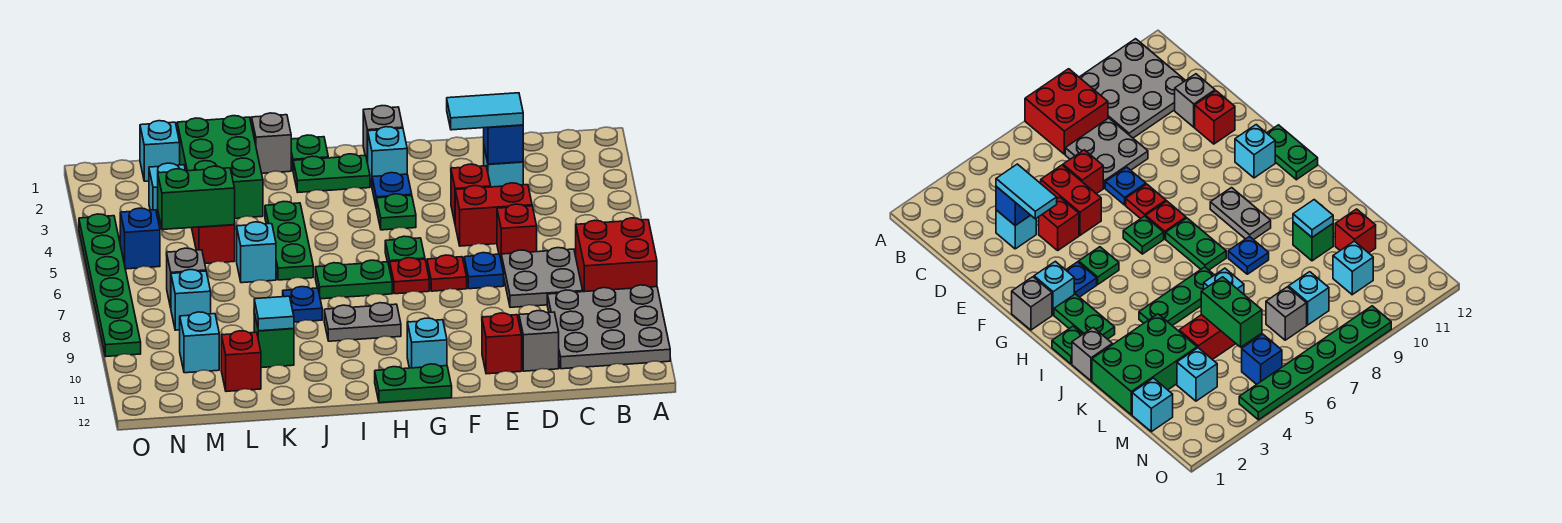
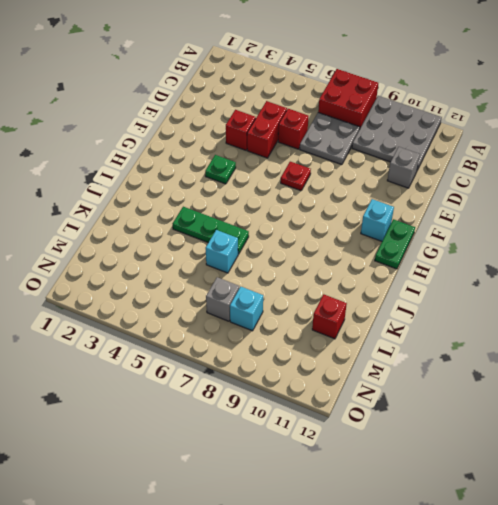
none -> cyan 1x1 brick [484,148,523,187]
none -> blue 1x1 plate [464,253,504,289]
none -> red 1x1 brick [482,313,522,374]
none -> grey 1x1 brick [363,106,403,163]

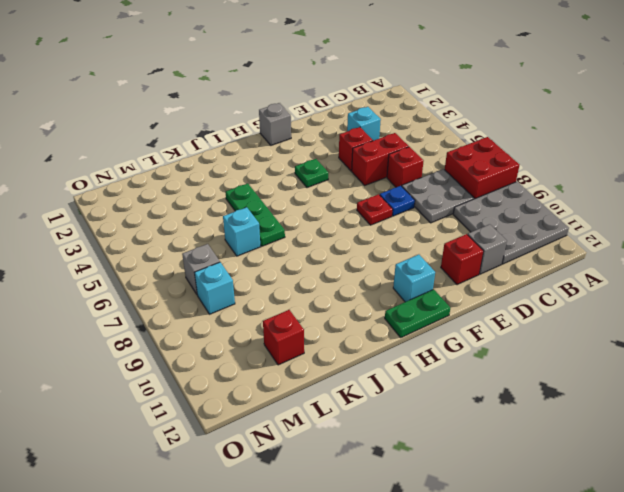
none -> cyan 1x1 brick [368,127,407,186]
none -> blue 1x1 plate [372,173,412,208]
none -> green 1x1 plate [385,236,425,269]
none -> red 1x1 plate [390,258,429,294]

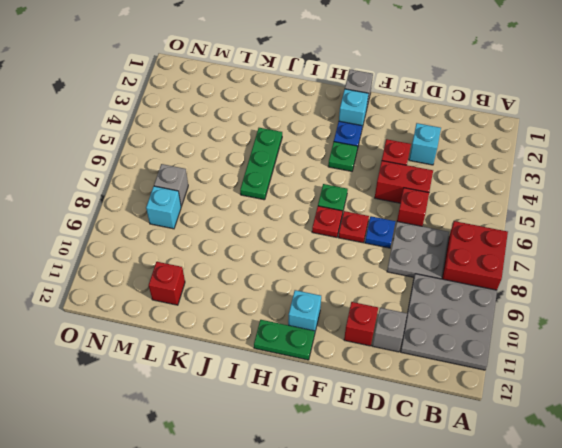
none -> green 1x2 plate [293,154,370,192]
none -> green 1x2 plate [315,260,392,299]
none -> grey 1x2 plate [324,303,401,341]
none -> green 1x1 plate [291,135,328,169]

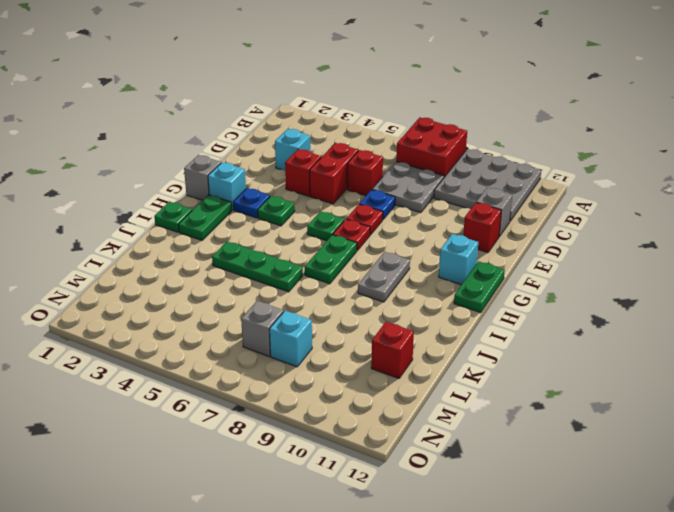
none -> grey 1x1 brick [252,113,291,173]
none -> blue 1x1 plate [283,287,322,322]
none -> green 2x3 brick [177,116,263,218]
none -> cyan 1x1 brick [237,222,276,283]

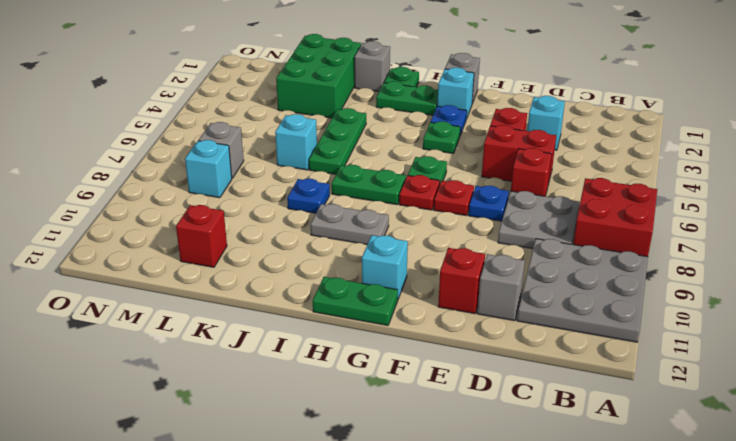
none -> green 1x1 brick [254,313,294,368]
none -> red 1x2 brick [192,225,235,263]
none -> cyan 1x1 brick [140,121,180,181]
none -> cyan 1x1 brick [149,163,185,223]

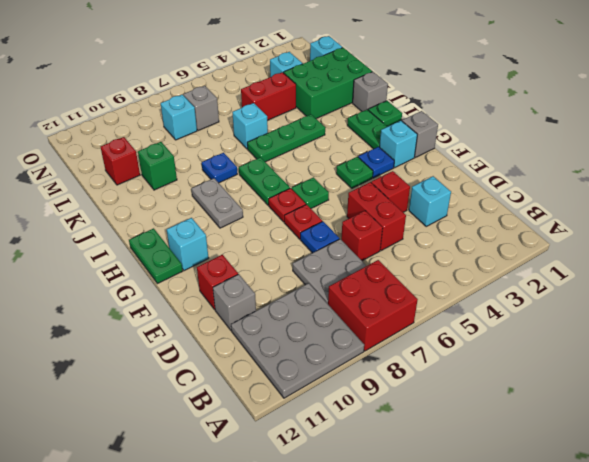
none -> cyan 1x1 brick [180,312,219,373]
none -> blue 1x1 brick [120,208,160,269]
none -> green 1x6 plate [79,214,141,357]
none -> blue 1x1 brick [484,125,523,164]

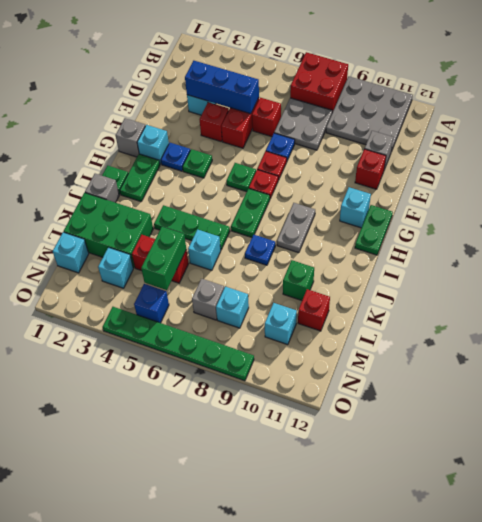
blue 1x3 brick [185,61,259,114] -> blue 1x1 brick [484,125,523,164]
none -> cyan 1x1 tile [254,296,294,331]
none -> cyan 1x2 tile [447,93,523,130]

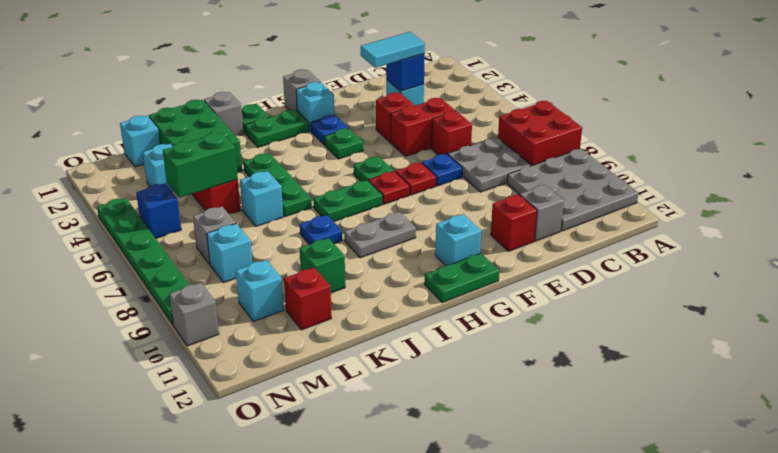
grey 1x1 brick [169,283,219,346] -> none
none -> cyan 1x1 tile [254,296,294,331]

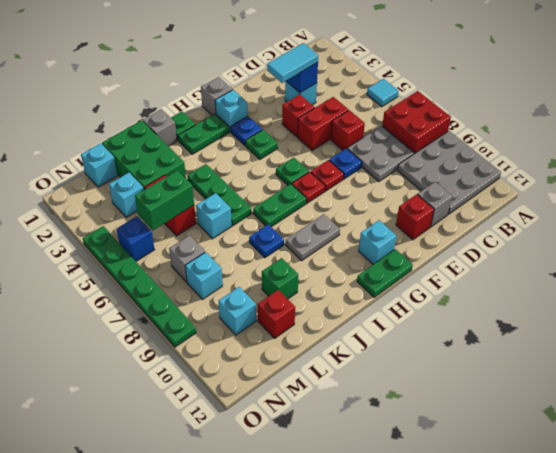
cyan 1x1 tile [367,79,398,107] -> cyan 1x1 tile moved to [254,296,294,331]

